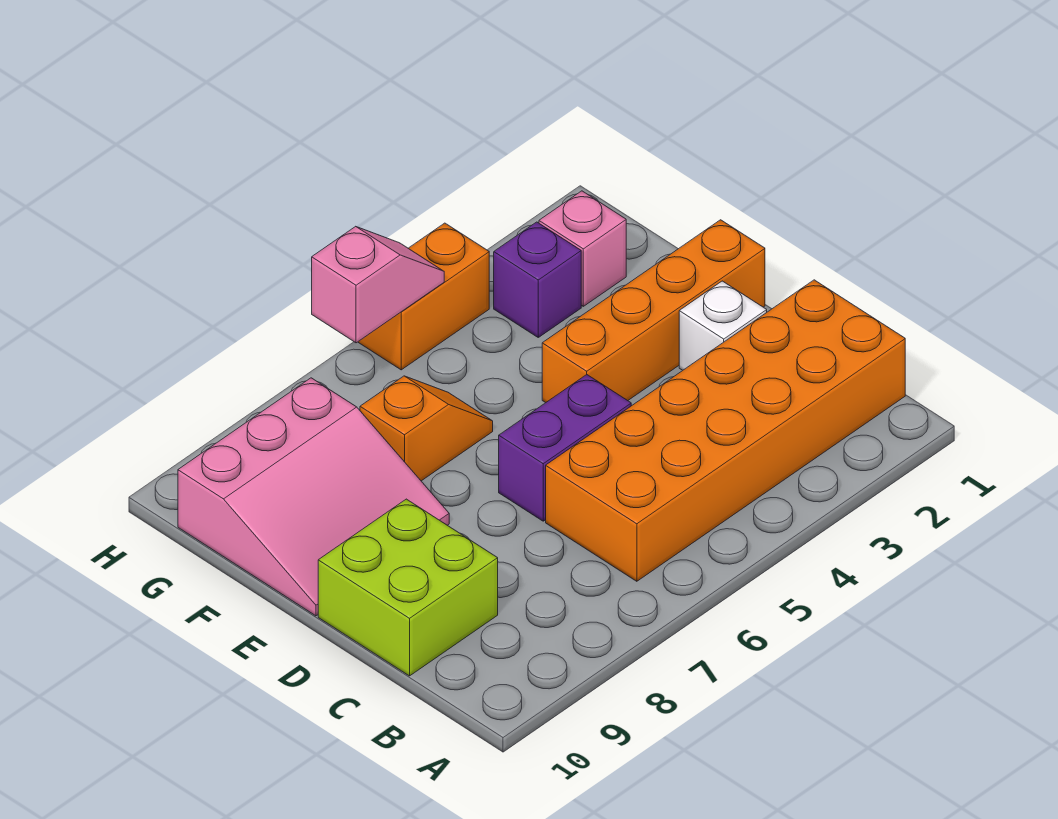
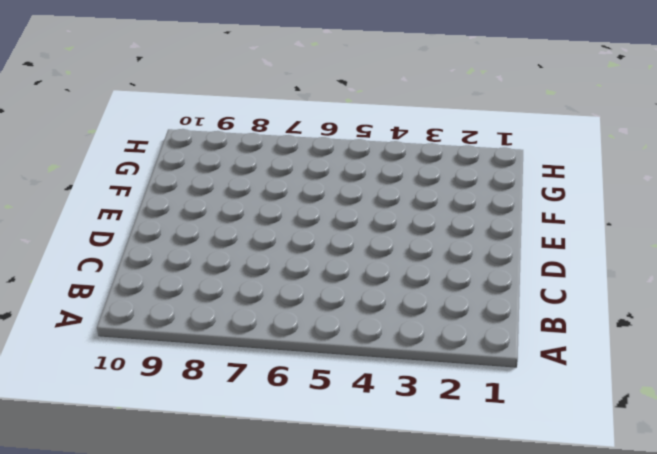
none -> orange 2x6 brick [546,280,905,581]
none -> lime 2x2 brick [318,499,498,676]

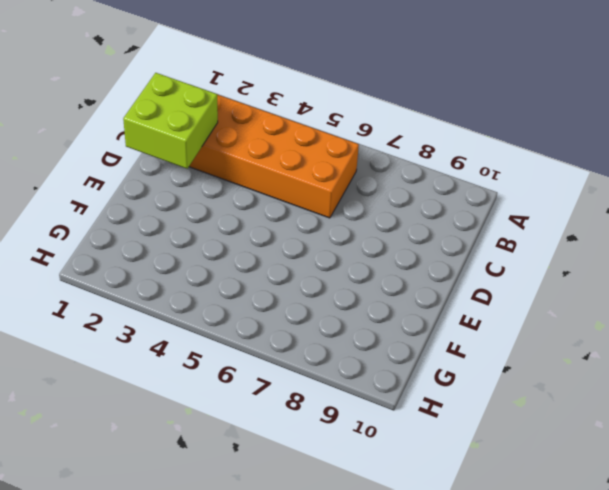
lime 2x2 brick [123,73,218,169] -> lime 2x2 brick moved to [318,499,498,676]
none -> white 1x1 brick [679,281,767,370]
none -> purple 1x2 brick [499,375,631,521]

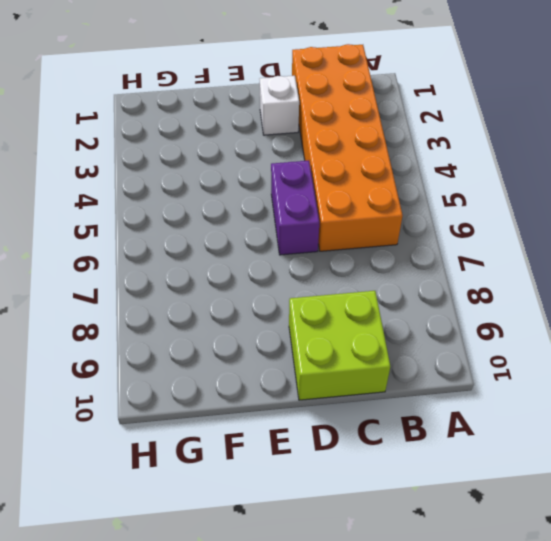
none -> orange 1x4 brick [542,220,765,403]
none -> pink 3x3 slope [178,378,449,616]

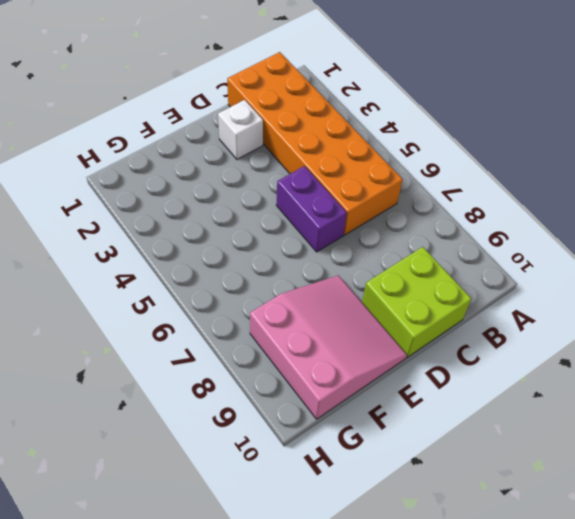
none -> orange 1x4 brick [542,220,765,403]
none -> orange 1x2 slope [360,376,493,481]

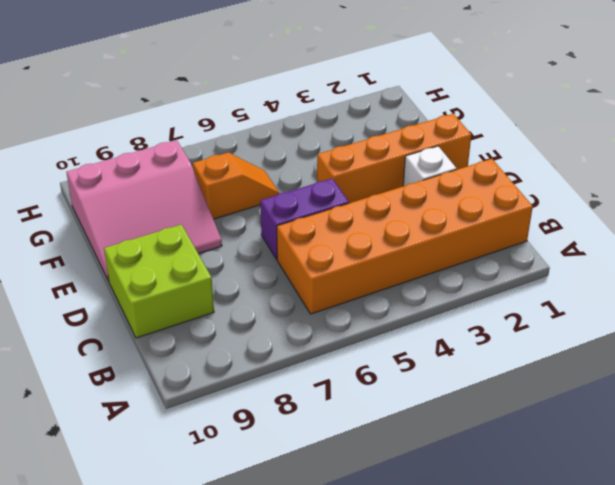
none -> pink 1x1 brick [539,191,626,306]
none -> purple 1x1 brick [494,222,581,337]

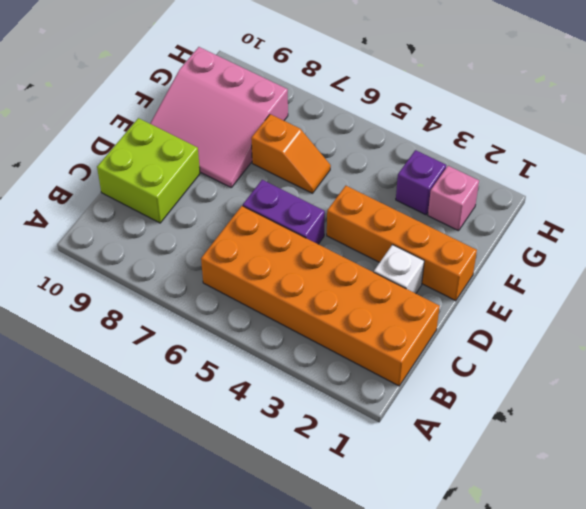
none -> orange 1x2 brick [358,223,489,370]
none -> pink 1x2 slope [312,226,444,343]

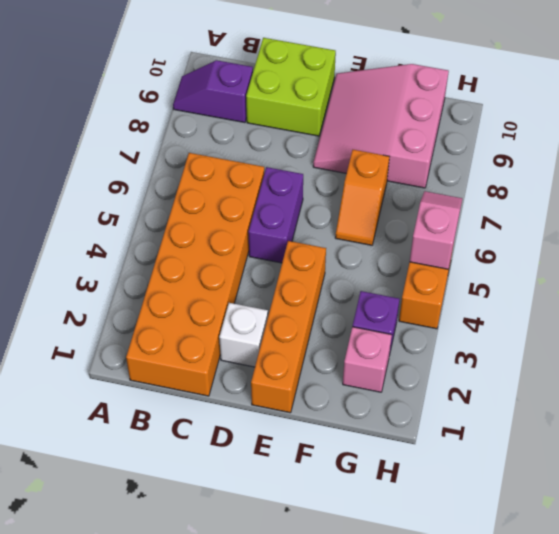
purple 1x2 slope [173,60,253,123] -> none
pink 1x2 slope [410,191,462,269] -> pink 1x2 slope turned to [312,226,444,343]

